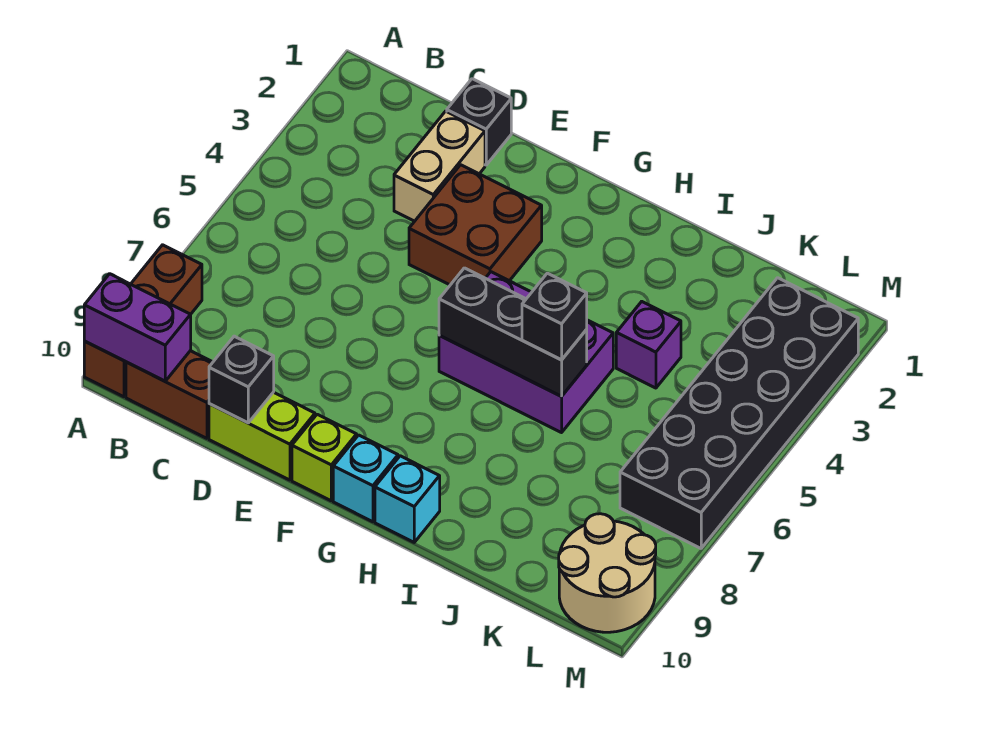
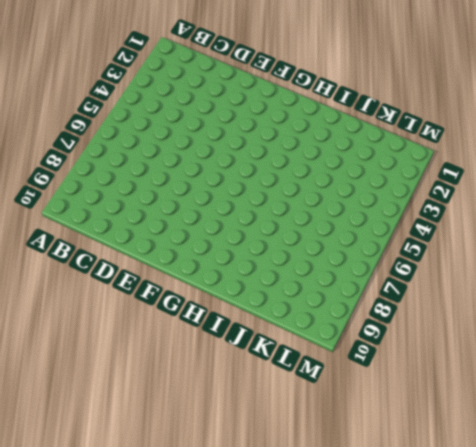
none -> brown 1x3 brick [84,245,202,397]
none -> brown 1x2 brick [126,351,213,438]
none -> black 1x1 brick [447,79,511,165]

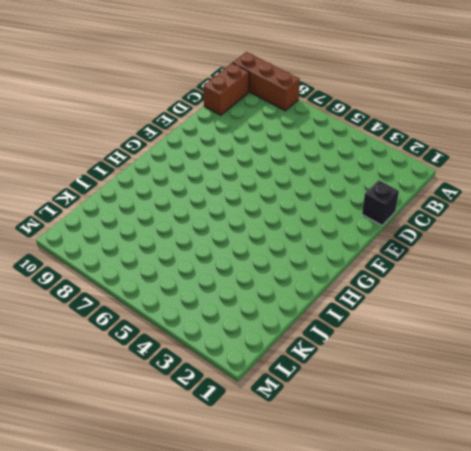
none -> tan 1x2 brick [394,111,485,221]
none -> lime 1x2 brick [209,392,315,480]
none -> brown 2x2 brick [409,165,542,285]

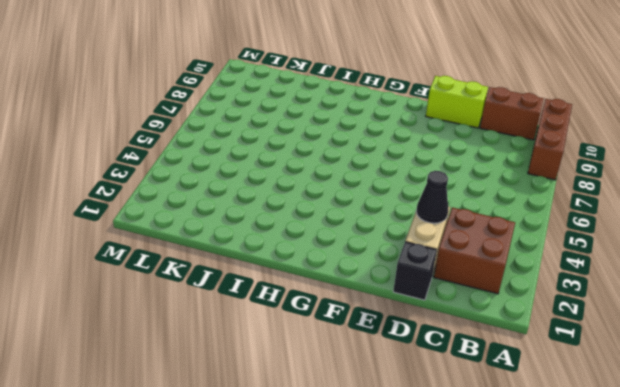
brown 2x2 brick [434,207,515,294] -> brown 2x2 brick moved to [409,165,542,285]
black 1x1 cone [416,171,448,223] -> none
none -> lime 1x1 brick [292,414,357,501]
none -> purple 2x3 brick [439,272,613,433]
none -> cyan 1x1 brick [333,435,398,522]

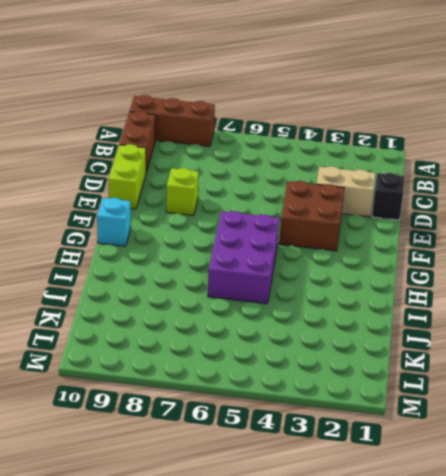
lime 1x1 brick [166,168,199,216] -> lime 1x1 brick moved to [292,414,357,501]
none -> cyan 1x1 brick [375,456,440,542]
none -> purple 1x1 brick [616,302,681,388]
none -> black 2x6 brick [620,278,858,548]

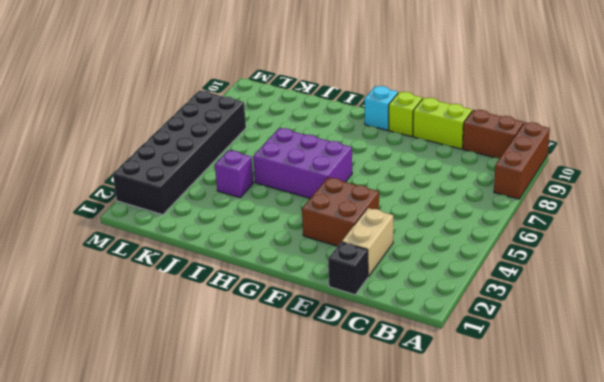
none -> cyan 1x1 brick [375,456,440,542]
none -> tan 2x2 round brick [559,514,656,632]
none -> purple 1x2 brick [84,274,191,381]

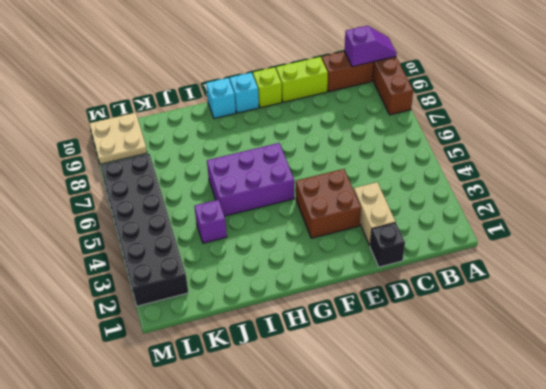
purple 1x2 slope [345,26,396,67] -> purple 1x2 brick [84,274,191,381]
tan 2x2 plate [89,113,147,164] -> tan 2x2 round brick [559,514,656,632]
none -> black 1x1 brick [209,336,274,423]
none -> black 1x3 brick [439,268,587,396]
none -> black 1x1 brick [522,273,587,360]

